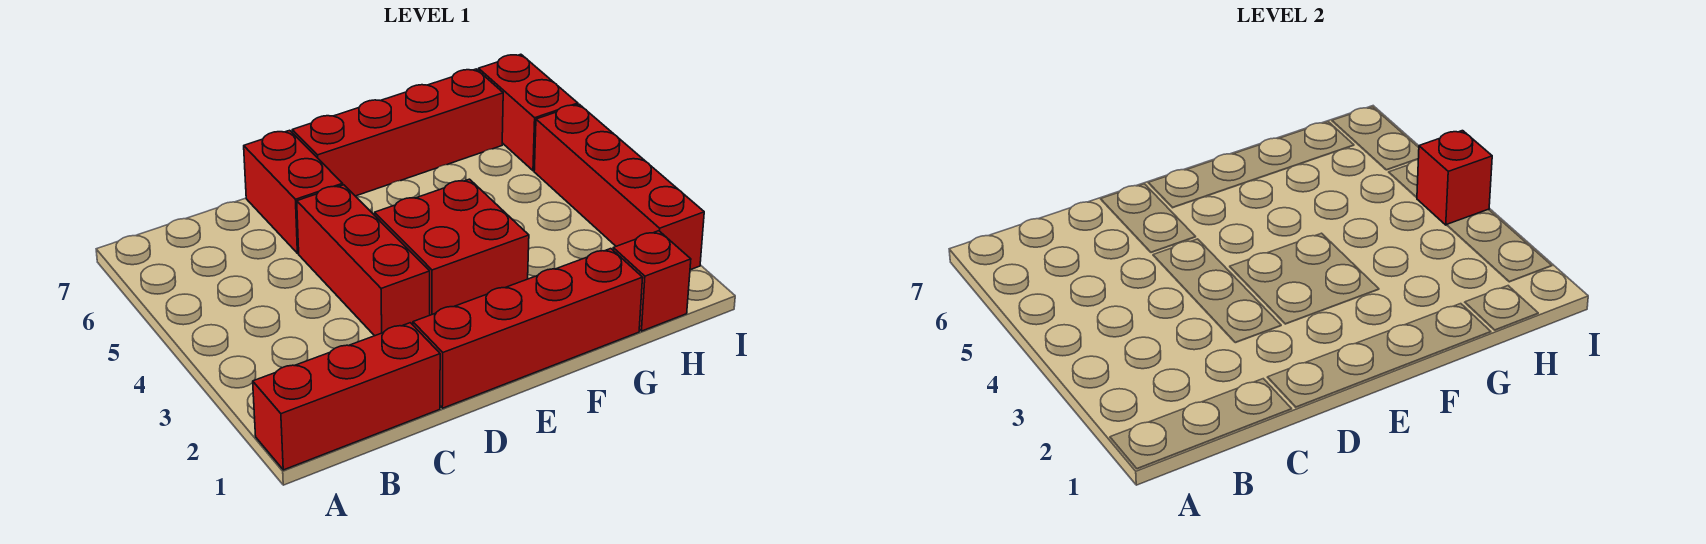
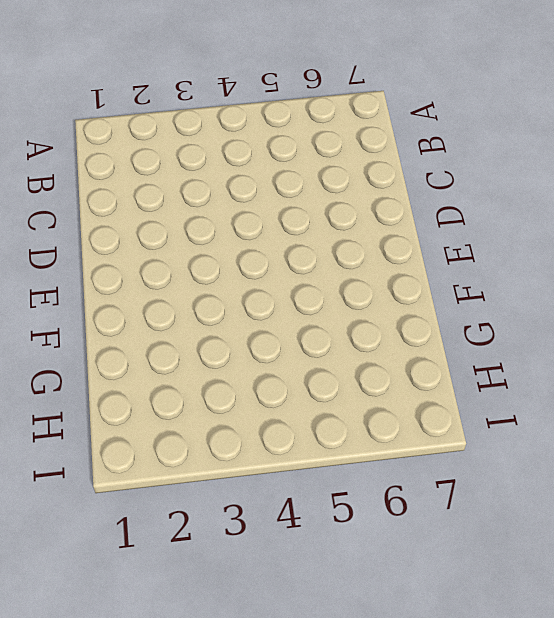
none -> red 1x3 brick [253,323,440,470]
none -> red 1x4 brick [413,249,643,408]

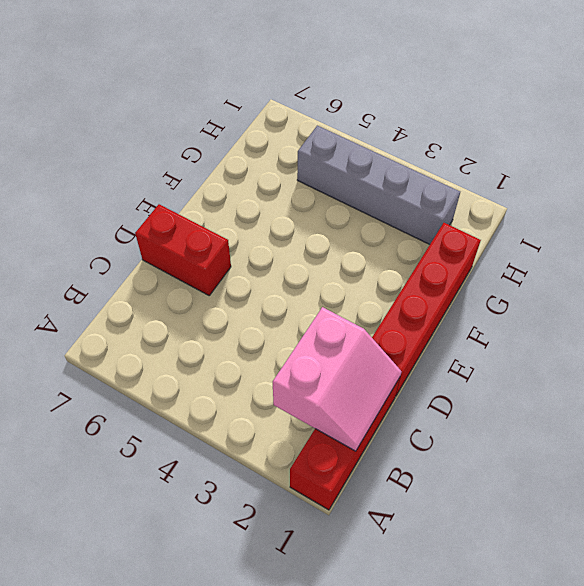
pink 2x2 slope [273,307,402,451] -> none
grey 1x4 brick [297,125,460,244] -> none
none -> red 1x3 brick [297,185,430,336]
none -> red 2x2 brick [375,179,529,315]

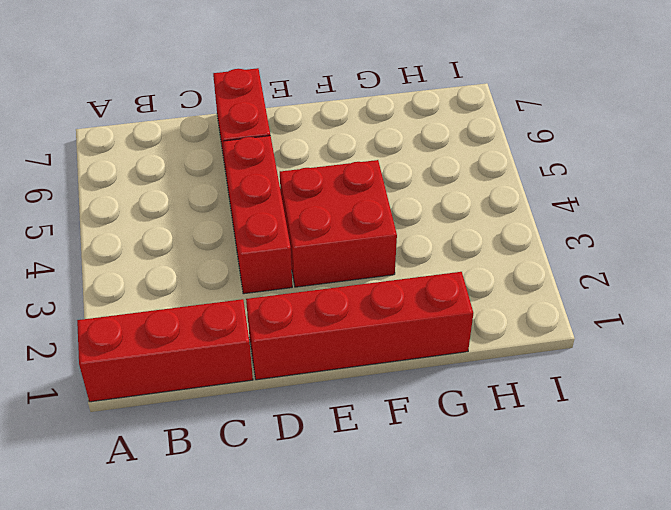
none -> red 1x4 brick [292,69,503,196]
none -> red 1x1 brick [613,231,691,331]

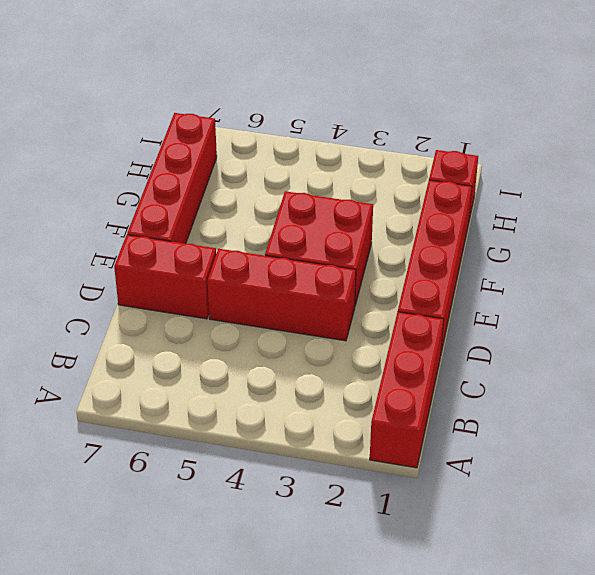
none -> red 1x4 brick [534,104,704,270]
none -> red 1x2 brick [479,54,578,171]

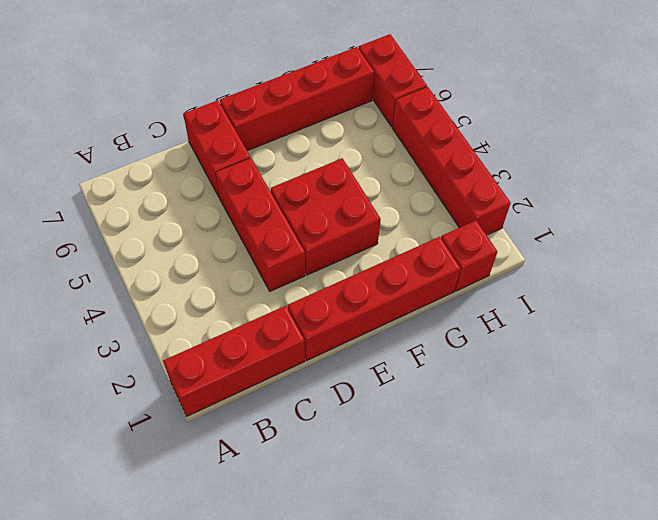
none -> red 1x1 brick [1417,131,1492,225]

